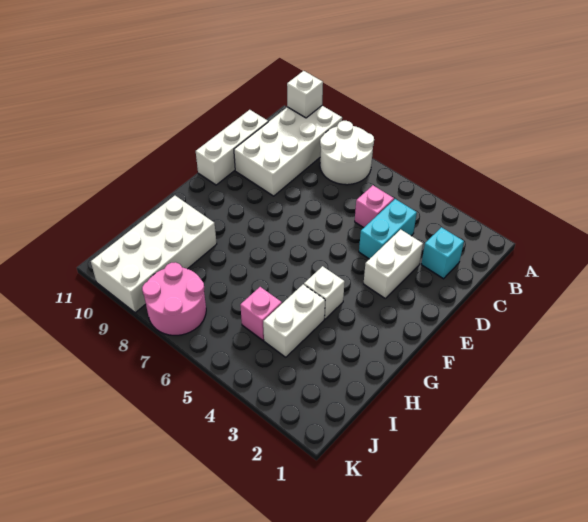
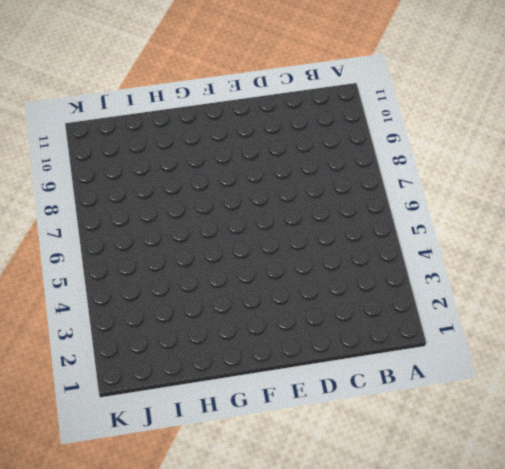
none -> white 2x2 round brick [320,121,374,185]
none -> white 2x4 brick [234,106,342,196]
none -> cyan 1x1 brick [421,227,464,279]

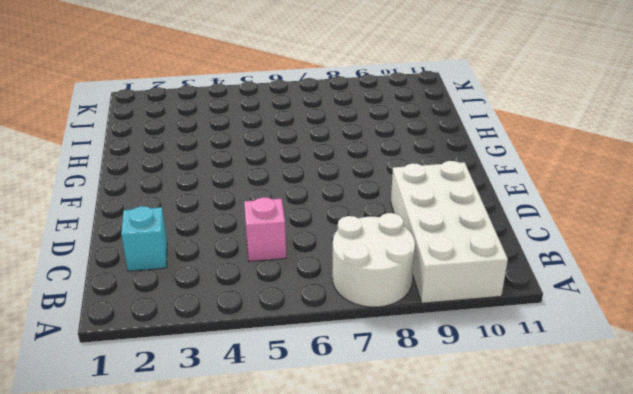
none -> cyan 1x2 brick [359,199,417,259]
none -> white 1x3 brick [196,110,268,185]
none -> white 1x2 brick [364,229,423,298]

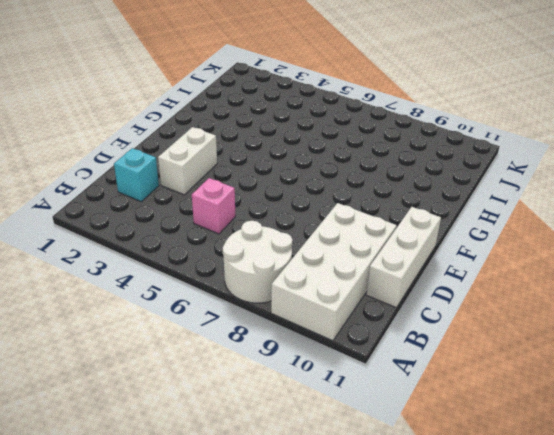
none -> cyan 1x2 brick [359,199,417,259]
none -> white 1x1 brick [304,266,345,319]
none -> white 1x2 brick [263,284,325,357]

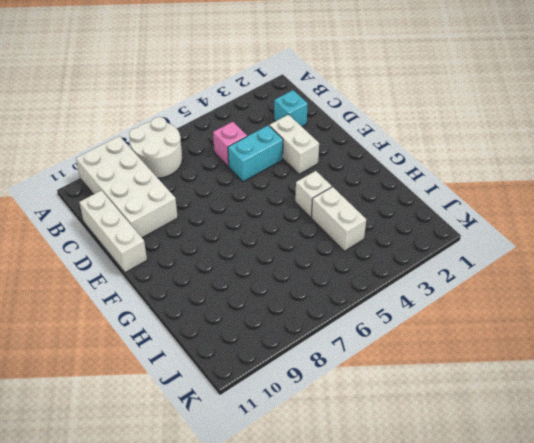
cyan 1x2 brick [228,125,283,182] -> cyan 1x2 brick turned to [359,199,417,259]
none -> white 2x4 brick [91,196,217,313]
none -> pink 1x1 brick [240,287,282,340]
none -> pink 2x2 round brick [142,262,206,335]

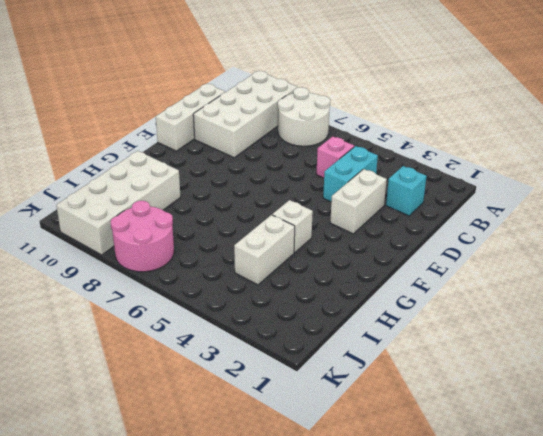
none -> pink 1x1 brick [240,287,282,340]
none -> white 1x1 brick [287,71,323,118]

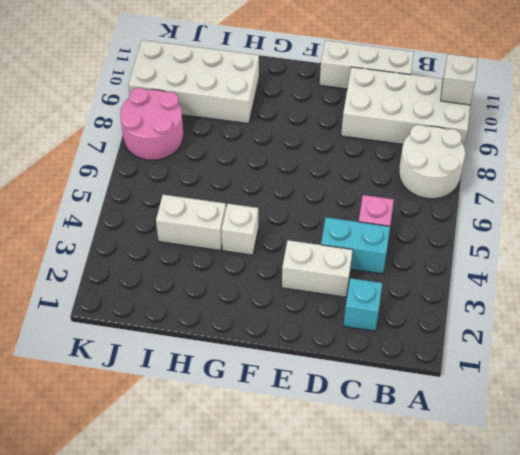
none -> pink 1x1 brick [240,287,282,340]

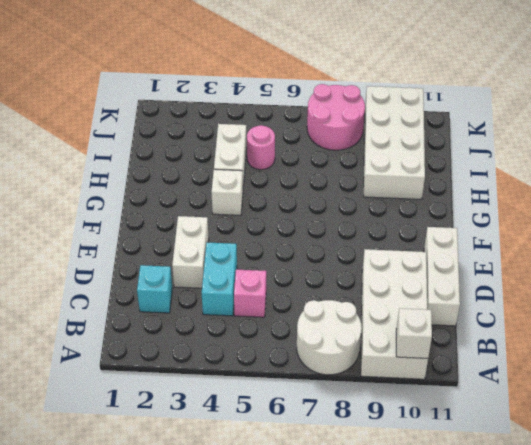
pink 1x1 round brick [247,125,275,170] -> pink 1x1 brick [240,287,282,340]

